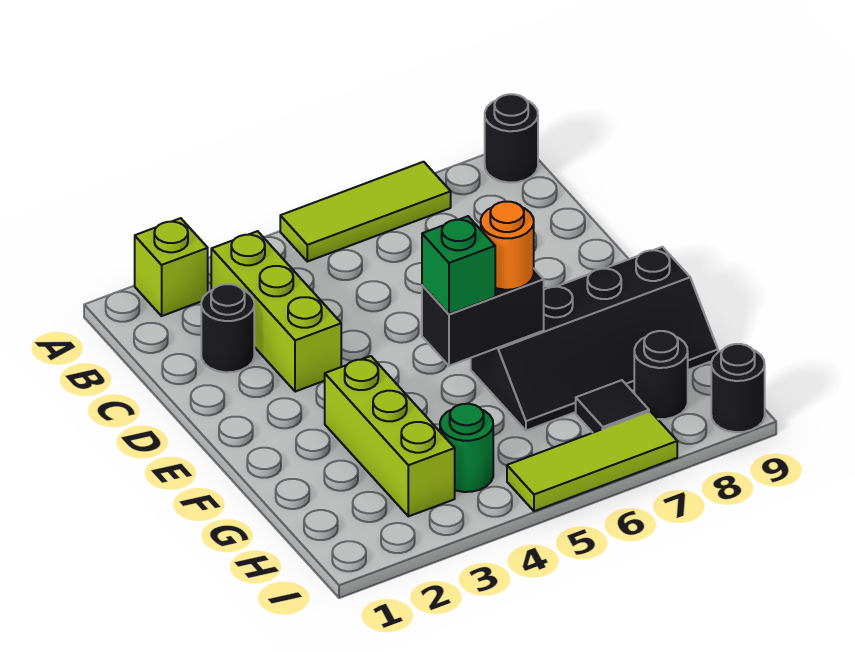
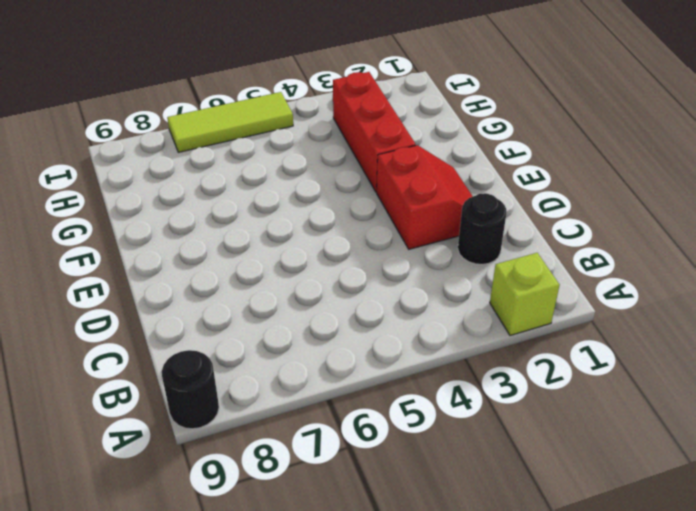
red 2x2 slope [377,145,473,249] -> lime 1x3 brick [211,231,341,392]
red 1x3 brick [333,72,416,192] -> lime 1x3 brick [325,356,455,516]
none -> lime 1x3 tile [280,162,451,262]
none -> black 2x4 slope [471,247,718,431]
none -> green 1x1 round brick [440,404,493,492]

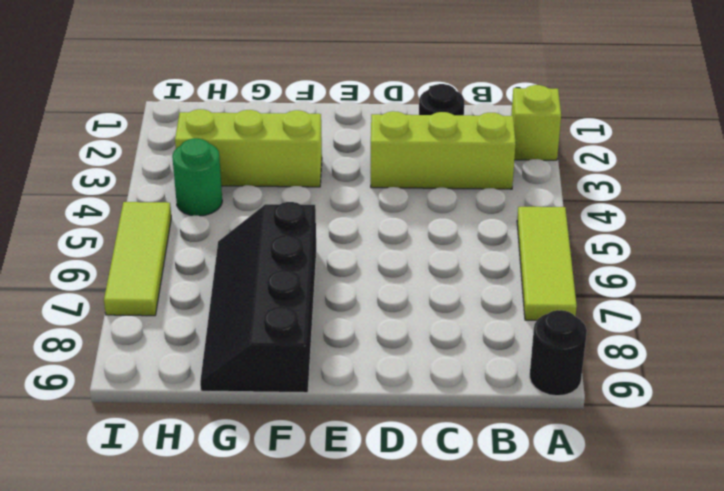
none -> black 1x1 tile [576,380,649,433]
none -> black 1x1 round brick [634,331,688,419]
none -> black 1x1 round brick [711,344,765,432]

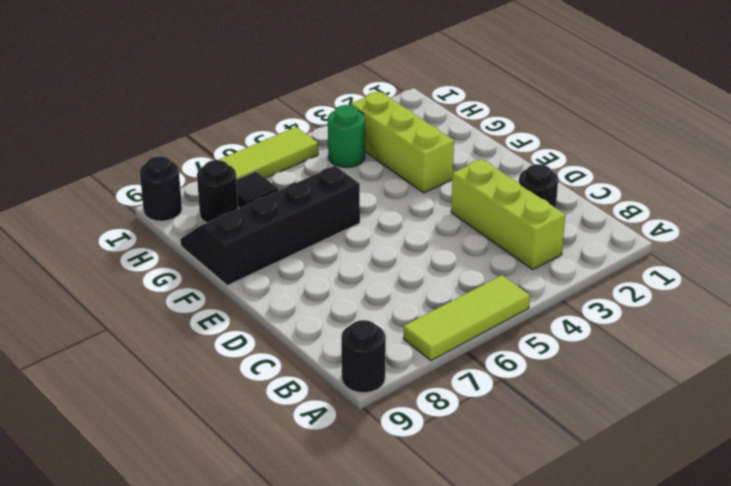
none -> lime 1x1 brick [135,218,208,316]
none -> black 1x2 brick [422,269,544,366]
none -> green 1x1 brick [422,216,495,314]

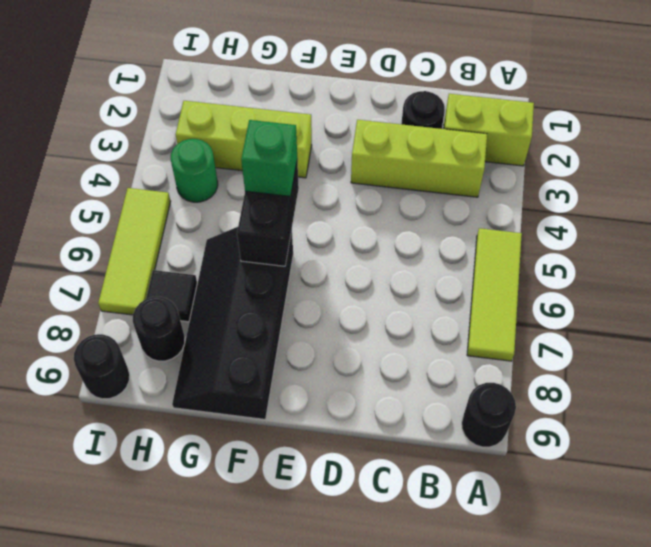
lime 1x2 brick [443,94,534,166] -> lime 1x1 brick [135,218,208,316]
none -> orange 1x1 round brick [481,202,534,290]

